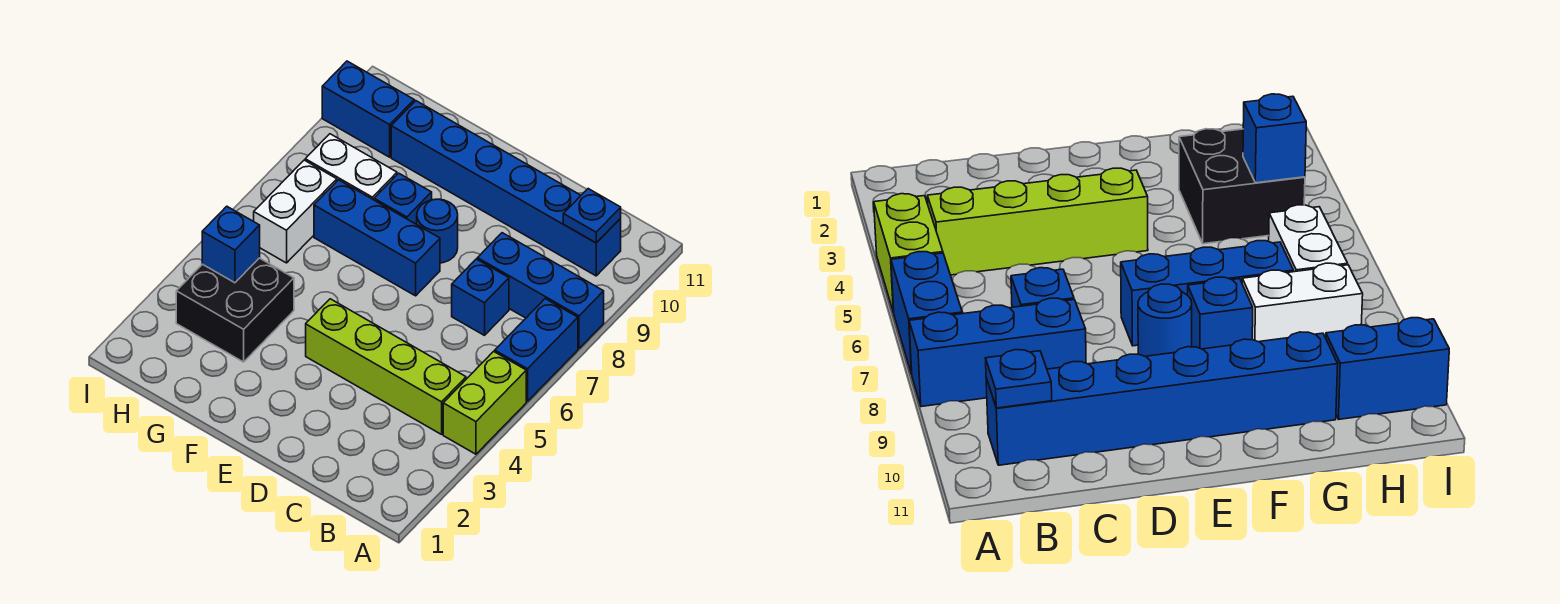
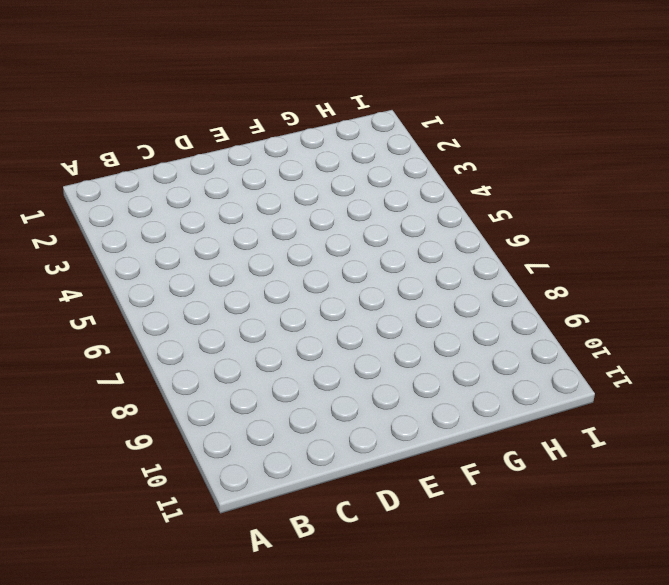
none -> lime 1x2 brick [443,351,526,454]
none -> blue 1x2 brick [495,299,578,401]
none -> blue 1x3 brick [477,233,604,348]

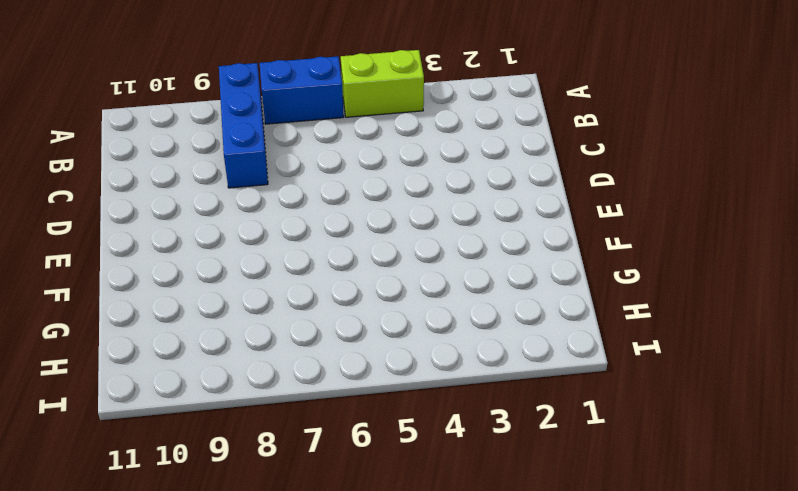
none -> lime 1x4 brick [306,299,466,434]
none -> blue 1x6 brick [391,101,621,276]
none -> blue 1x1 brick [452,259,509,335]

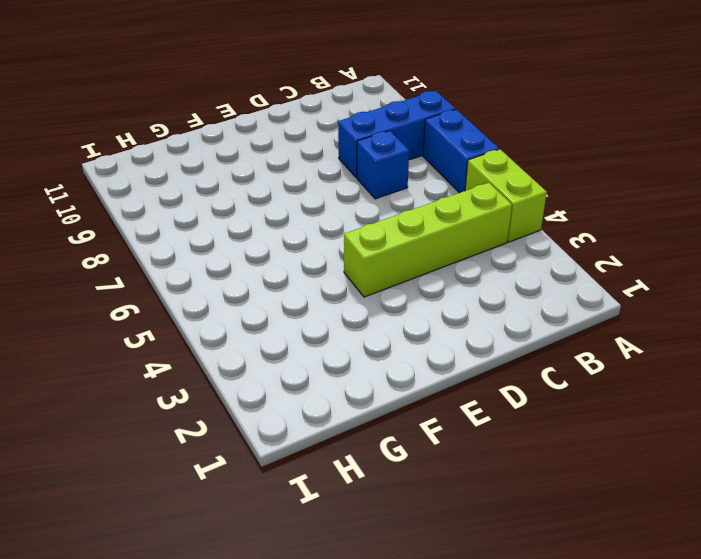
none -> blue 1x6 brick [391,101,621,276]
none -> blue 1x3 brick [314,180,440,296]
none -> blue 1x1 round brick [417,199,458,263]

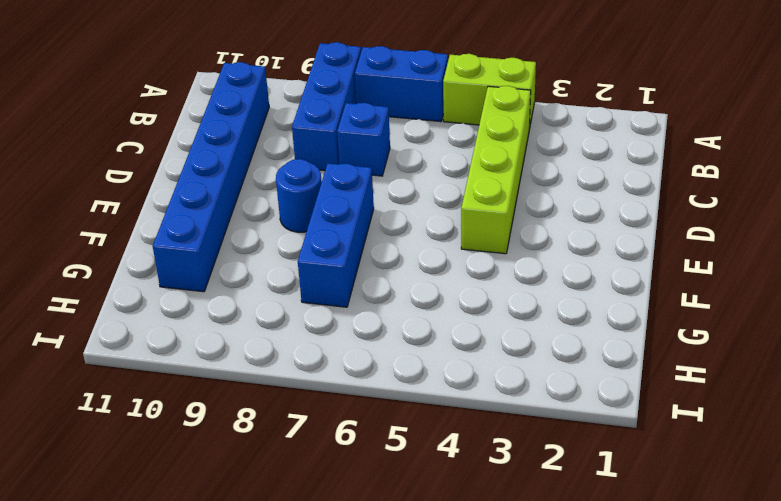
none -> blue 1x1 brick [374,173,432,224]
none -> black 2x2 brick [176,258,294,362]
none -> white 1x2 brick [305,134,397,200]

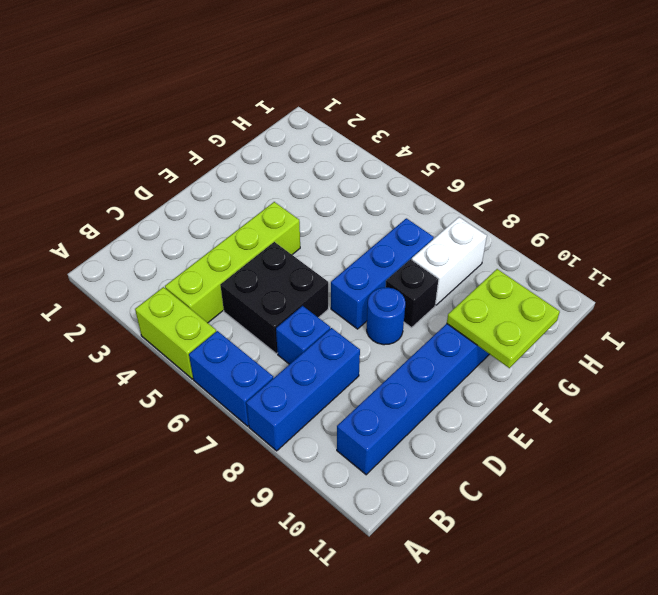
black 2x2 brick [220,242,328,354] -> black 2x2 brick moved to [176,258,294,362]
black 1x1 brick [386,259,439,327] -> blue 1x1 brick [374,173,432,224]
lime 2x2 plate [447,269,560,368] -> none
none -> white 1x2 brick [254,160,337,263]
none -> blue 1x2 brick [322,61,414,157]
none -> blue 1x1 plate [563,189,621,243]

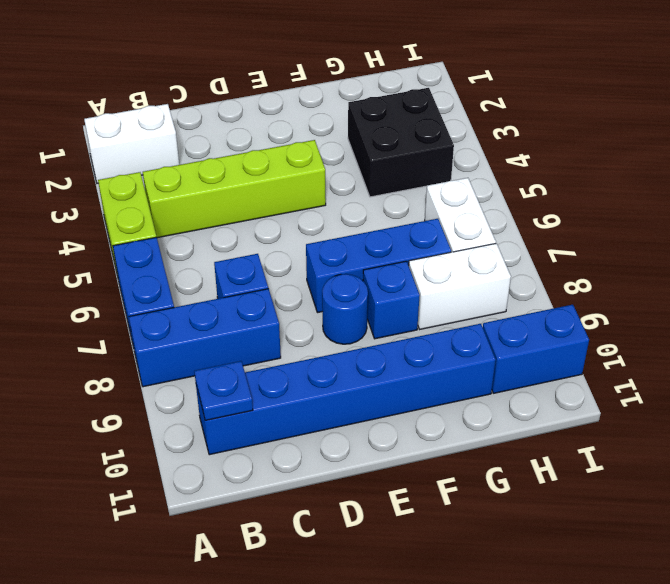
white 1x2 brick [84,104,179,183] -> none
none -> blue 1x1 brick [202,206,260,283]

